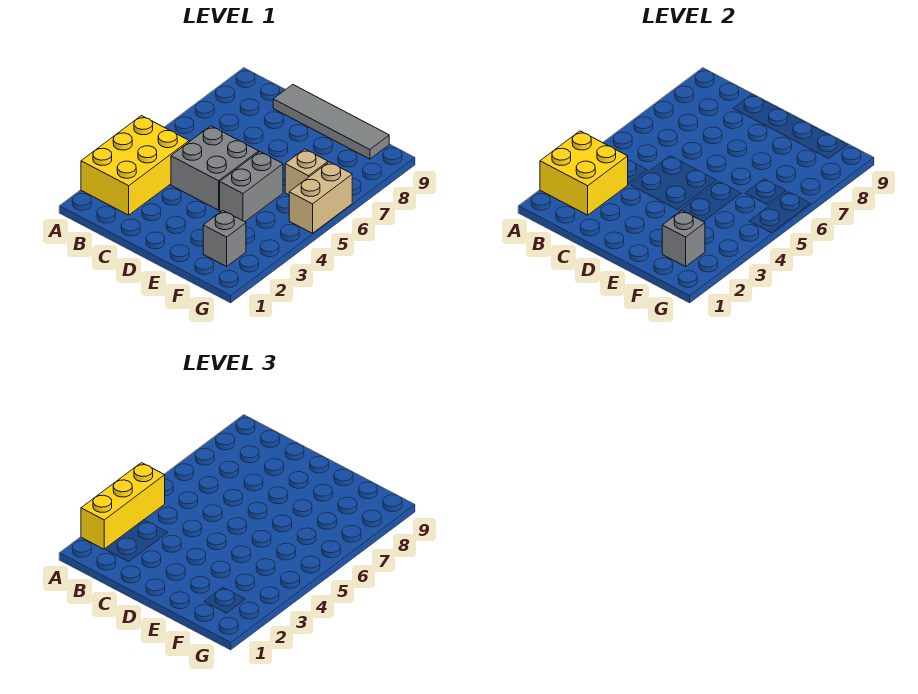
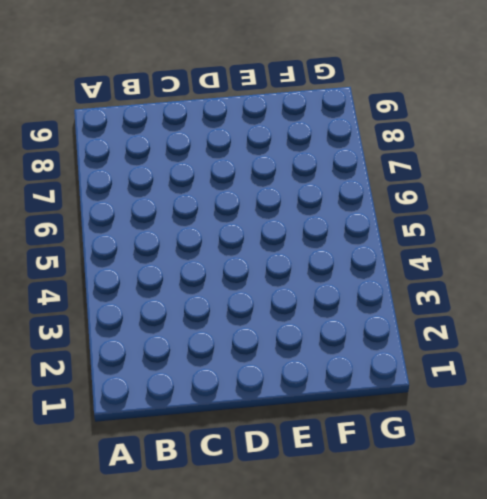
none -> yellow 2x3 brick [81,116,189,215]
none -> grey 2x2 brick [171,126,259,210]

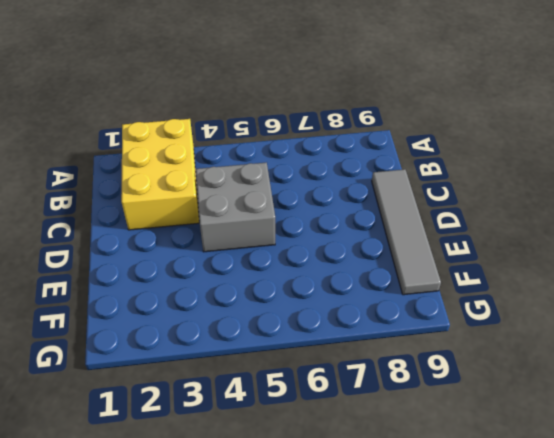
yellow 2x3 brick [121,119,199,230] -> yellow 2x3 brick turned to [81,116,189,215]
none -> grey 1x2 brick [220,152,283,222]
none -> grey 1x1 brick [203,211,246,266]

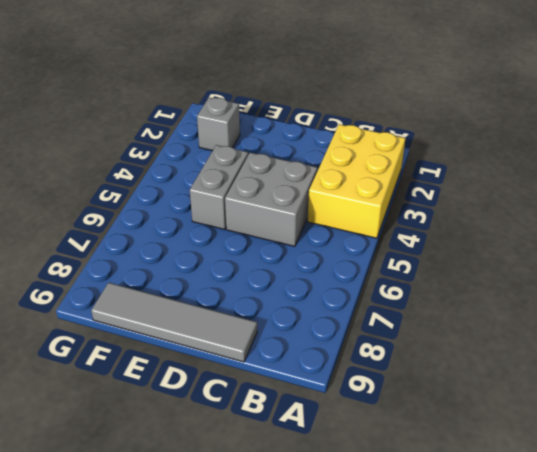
none -> tan 1x1 brick [285,149,328,195]
none -> tan 1x2 brick [289,162,352,233]

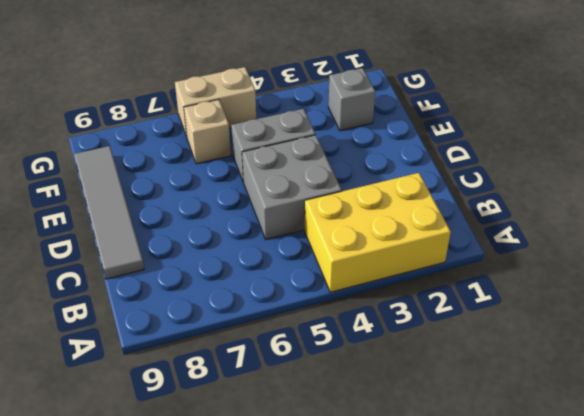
none -> yellow 2x2 brick [540,131,628,215]
none -> grey 1x1 brick [662,211,705,266]

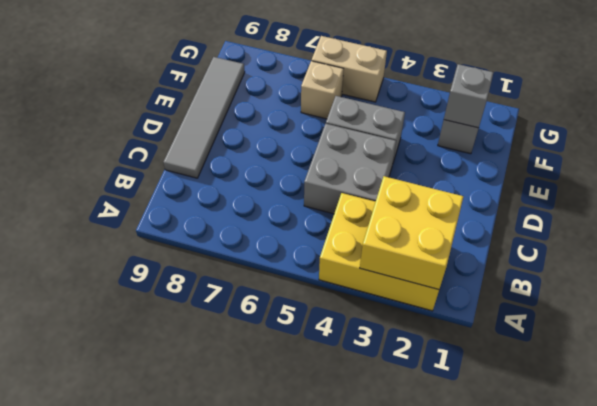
none -> yellow 1x3 brick [81,463,165,549]

